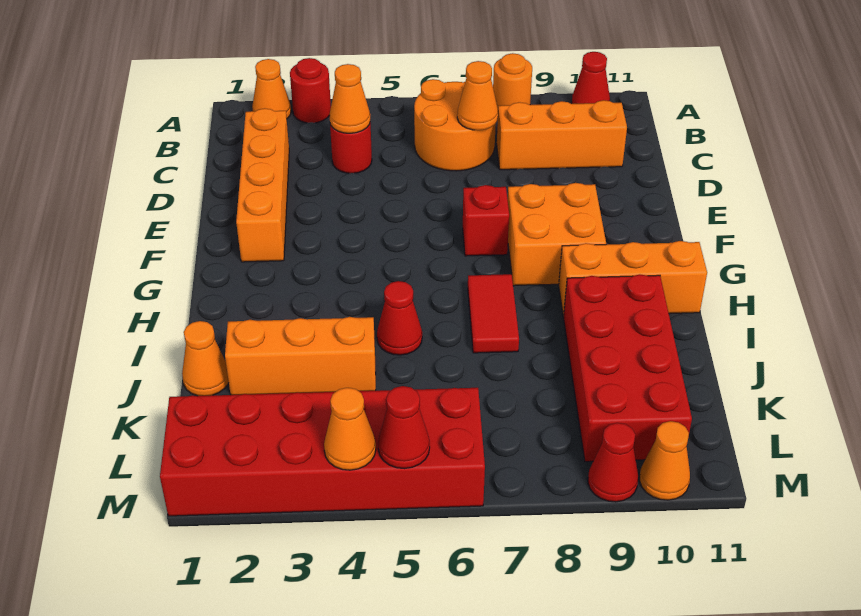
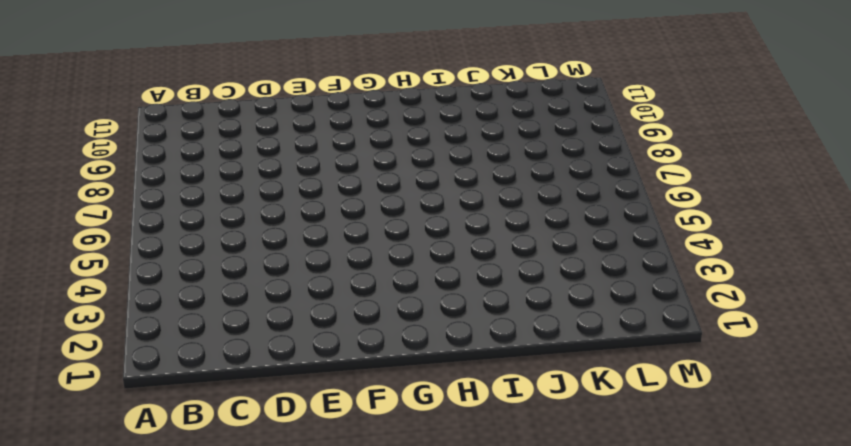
none -> orange 1x1 cone [252,59,291,119]
none -> red 1x1 round brick [290,58,331,123]
none -> orange 1x1 round brick [493,53,532,108]

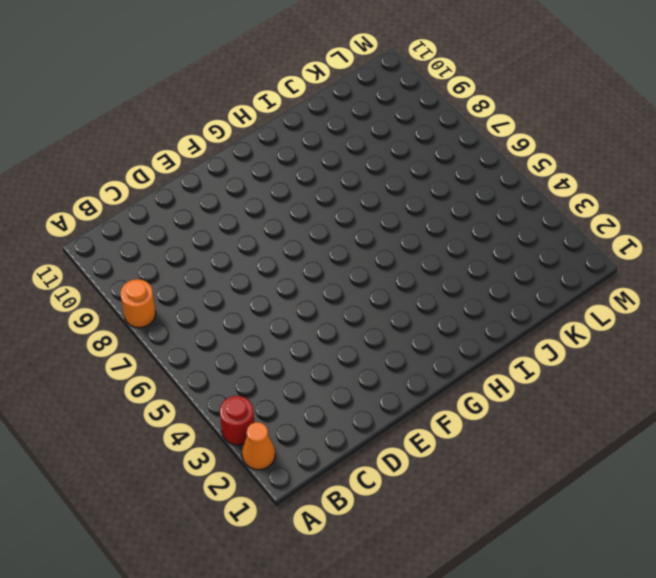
none -> red 1x1 cone [572,52,610,104]
none -> orange 2x2 round brick [414,79,496,171]
none -> orange 1x4 brick [236,108,289,262]

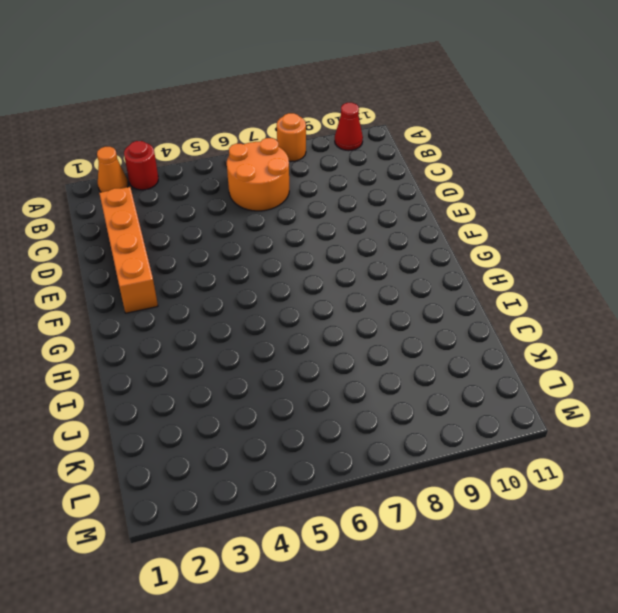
none -> red 1x1 round brick [330,122,372,173]
none -> orange 1x3 brick [497,100,627,170]
none -> red 1x1 brick [463,185,509,256]

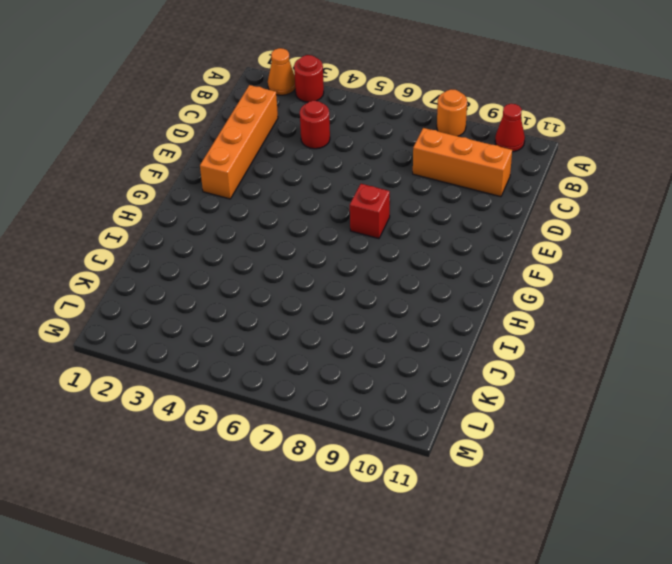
none -> orange 2x2 round brick [414,79,496,171]
none -> orange 2x2 brick [508,183,606,286]
none -> red 1x2 tile [468,274,519,353]

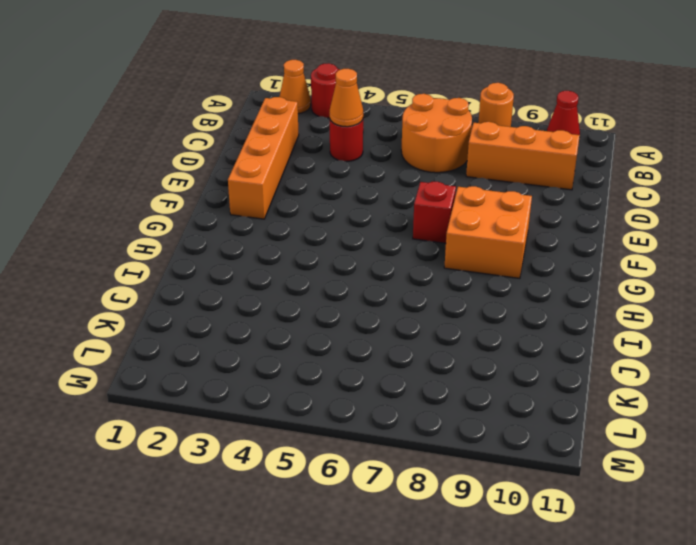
none -> red 1x2 tile [468,274,519,353]
none -> orange 1x3 brick [559,241,707,316]
none -> red 1x1 cone [377,281,422,355]

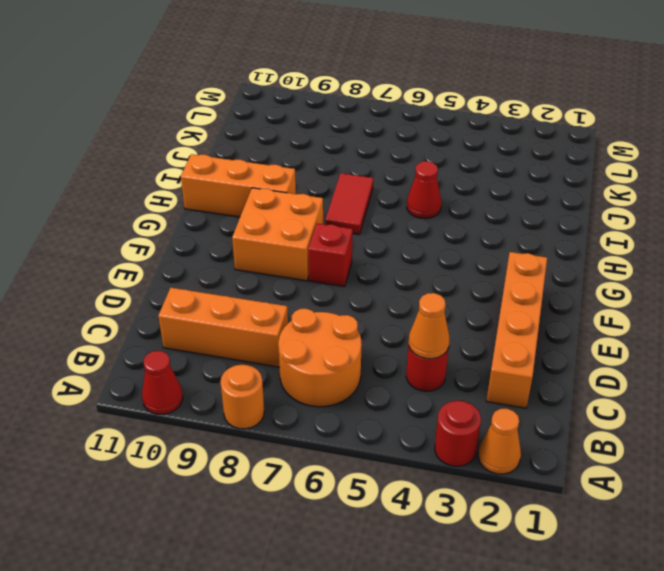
none -> red 2x4 brick [563,274,692,462]
none -> orange 1x1 cone [182,321,229,396]
none -> orange 1x3 brick [225,317,376,395]

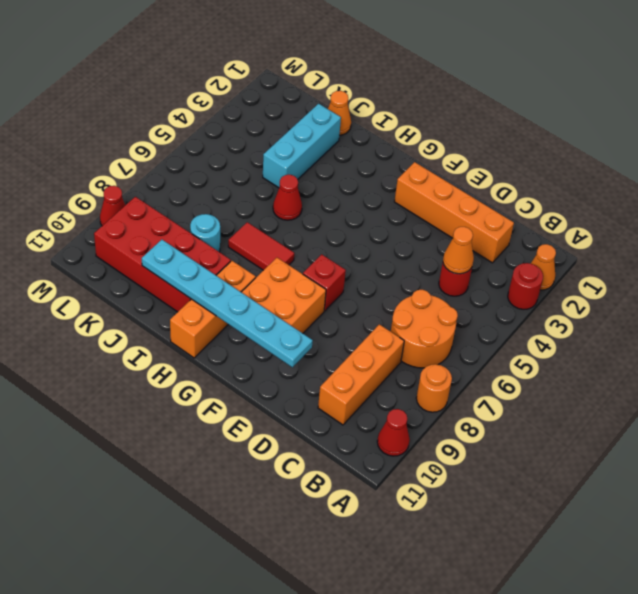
cyan 1x6 plate [142,240,313,367] -> none
cyan 1x3 brick [263,104,341,188] -> orange 1x3 brick [225,317,376,395]
cyan 1x1 round brick [190,214,220,252] -> none
none -> red 2x6 brick [160,388,485,516]
none -> orange 1x1 cone [640,421,690,500]
none -> orange 1x1 cone [457,61,498,130]

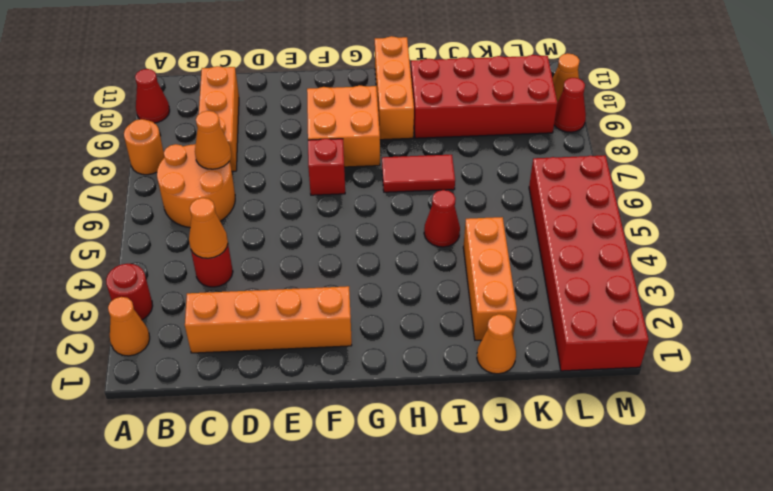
none -> orange 1x1 cone [324,388,376,470]
none -> red 1x1 cone [378,386,430,469]

